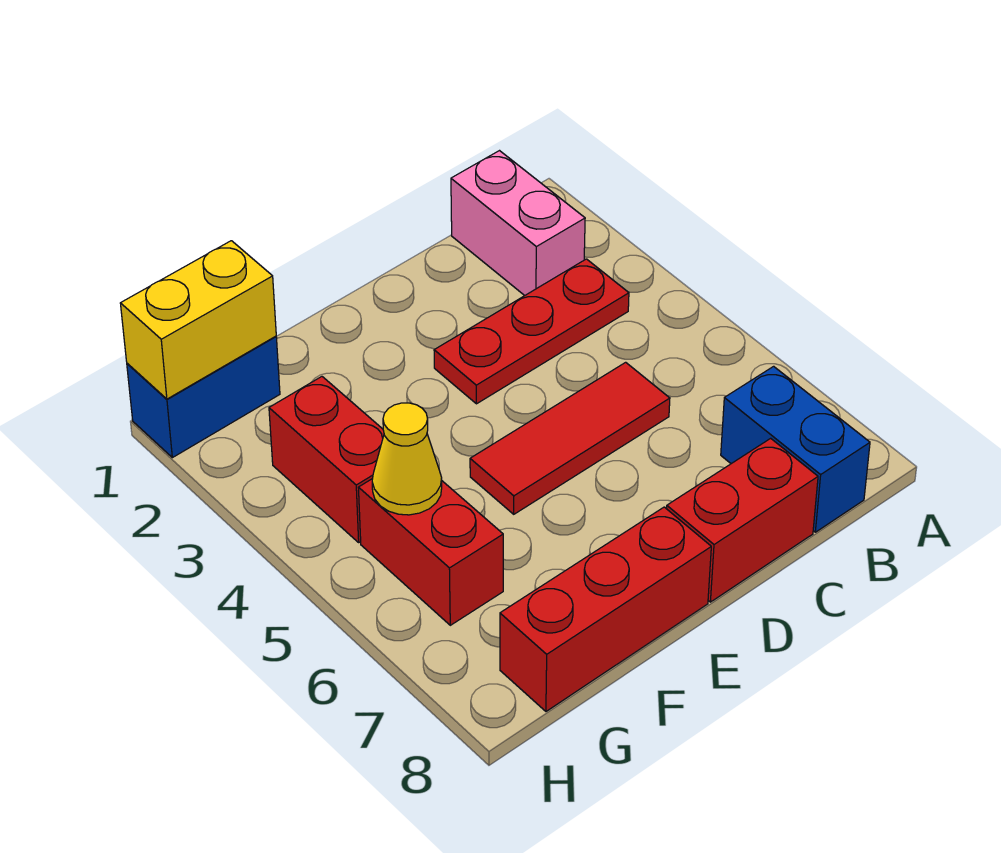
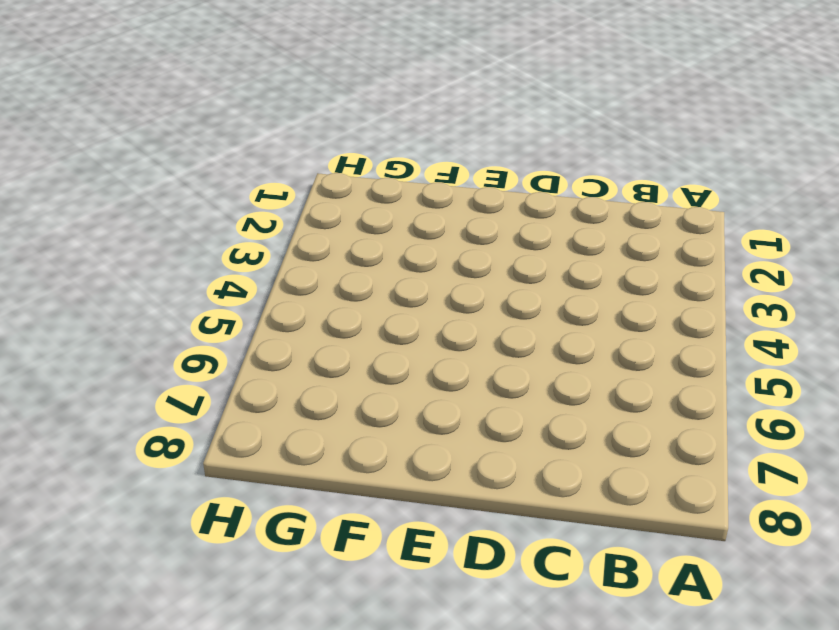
none -> pink 1x2 brick [451,151,585,296]
none -> red 1x3 plate [434,259,629,404]

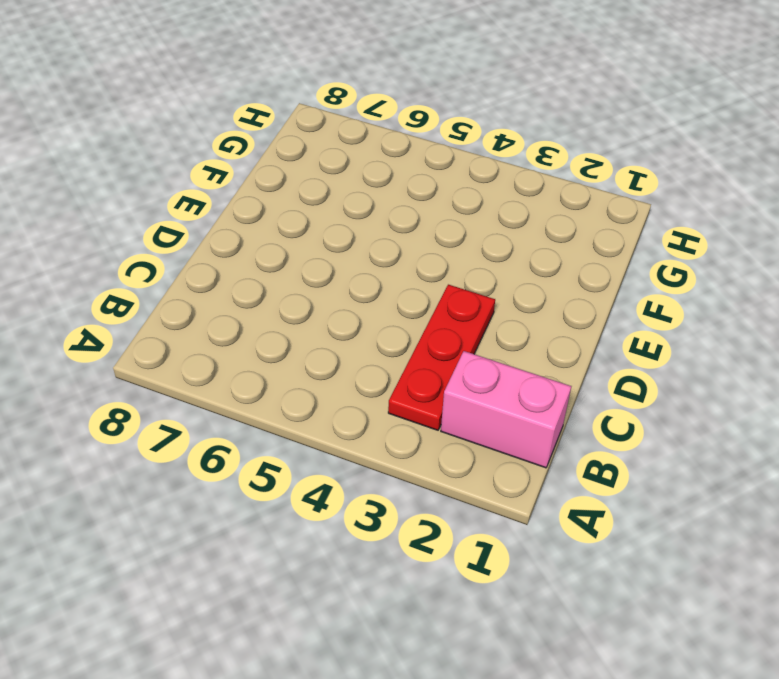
none -> blue 1x2 brick [721,366,870,532]
none -> red 1x3 tile [470,362,670,514]

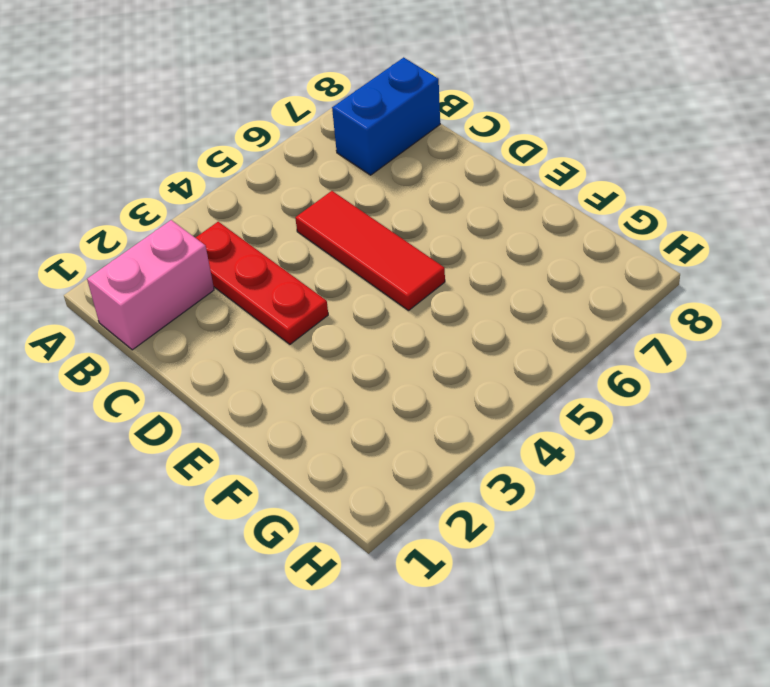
none -> red 1x2 brick [667,438,818,602]
none -> red 1x3 brick [500,507,711,711]

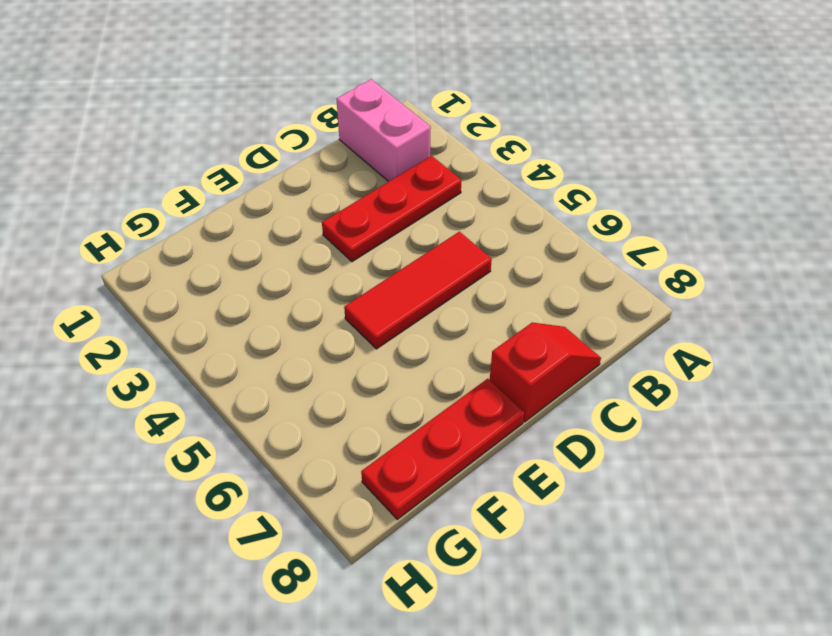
red 1x2 slope [490,323,601,422] -> red 1x2 brick [667,438,818,602]
red 1x3 plate [361,379,524,519] -> red 1x3 brick [500,507,711,711]
none -> blue 1x2 brick [721,366,870,532]
none -> blue 1x2 brick [127,336,280,458]

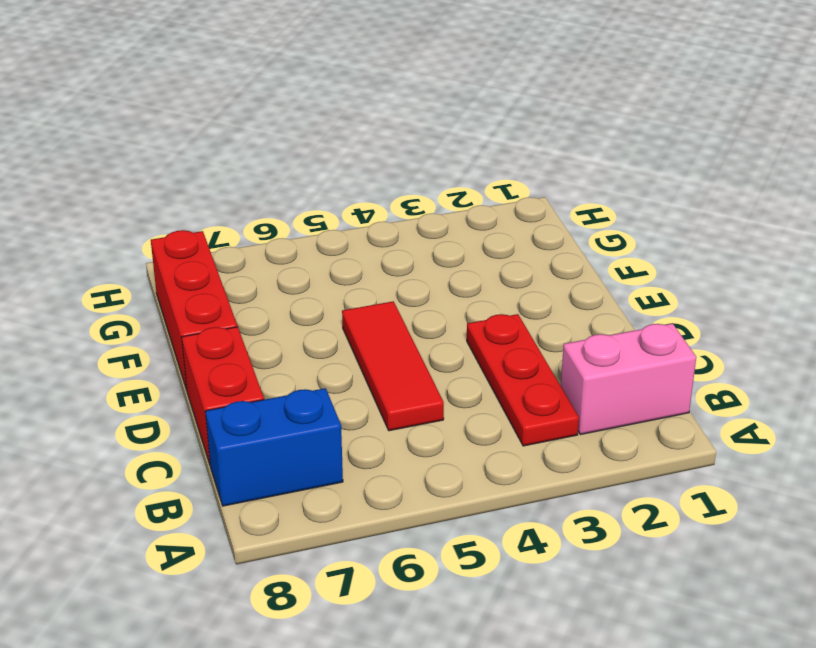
none -> blue 1x2 brick [127,336,280,458]
none -> red 1x2 brick [269,377,384,542]

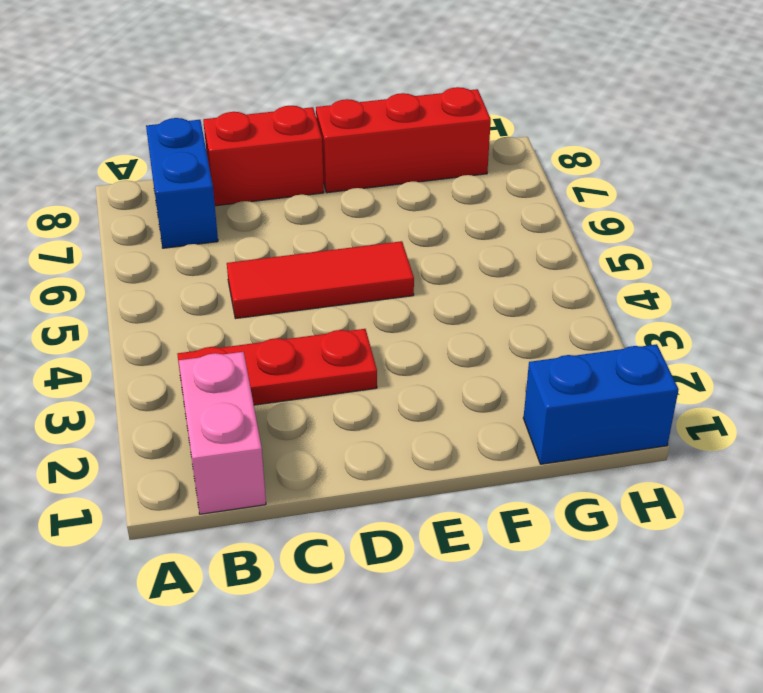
none -> red 1x2 brick [269,377,384,542]
none -> red 1x2 brick [358,479,503,625]

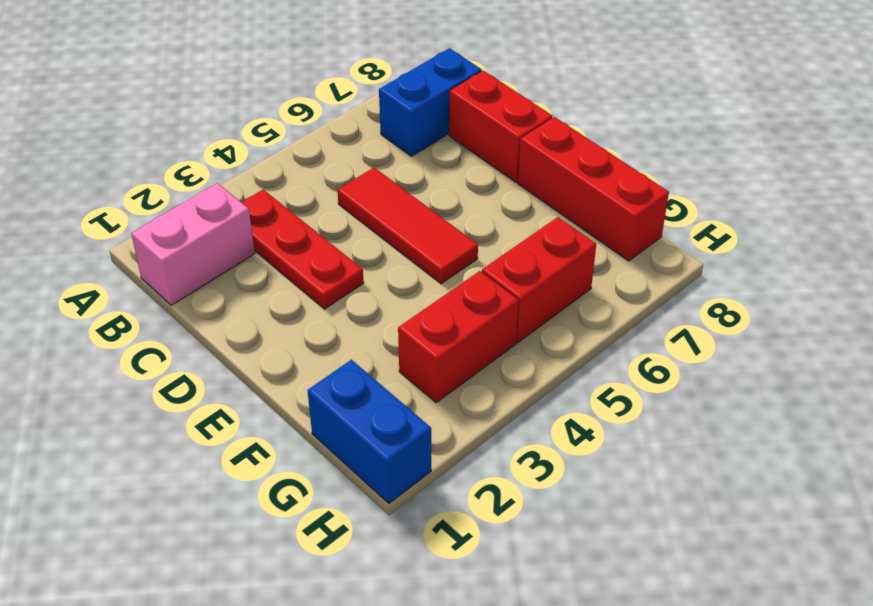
none -> yellow 1x2 brick [120,241,276,399]
none -> yellow 1x1 cone [372,403,442,515]

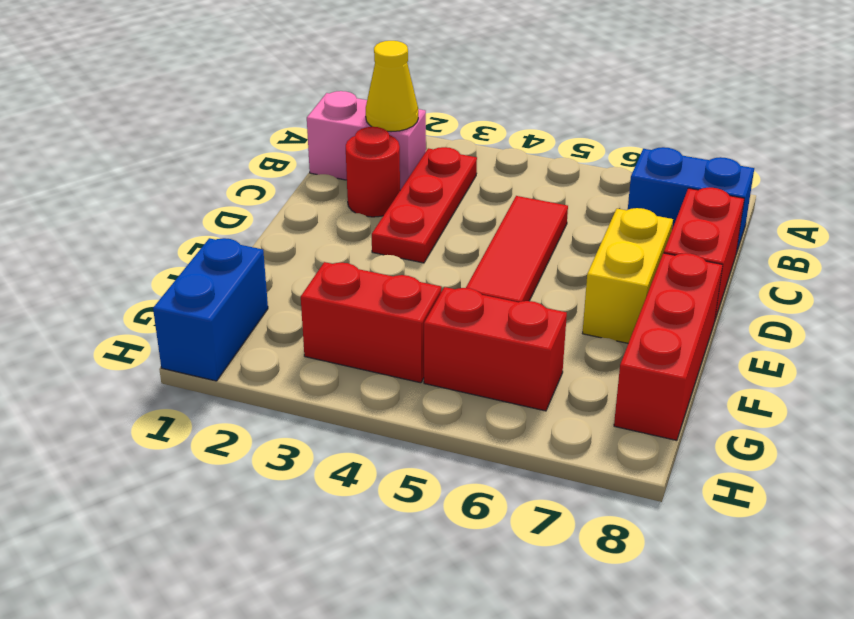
yellow 1x1 cone [366,41,418,132] -> yellow 1x1 cone moved to [372,403,442,515]
red 1x1 round brick [346,127,400,217] -> none
yellow 1x2 brick [582,208,673,343] -> yellow 1x2 brick moved to [120,241,276,399]

